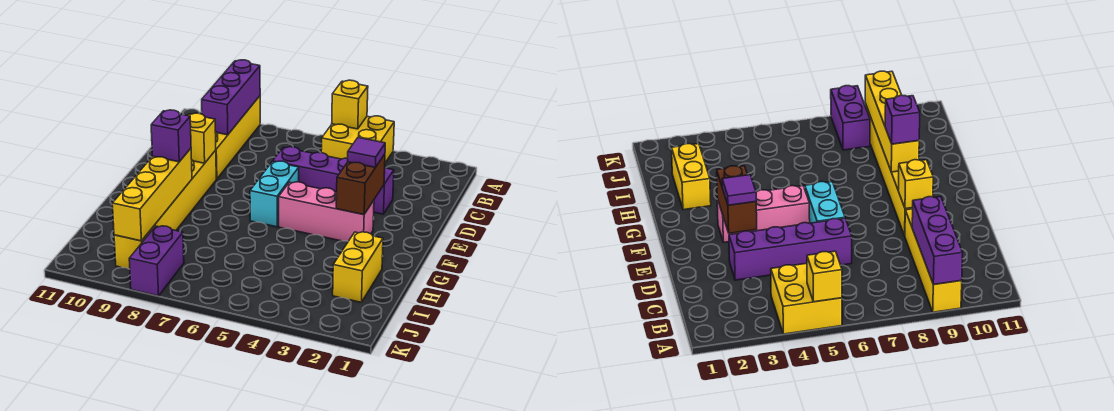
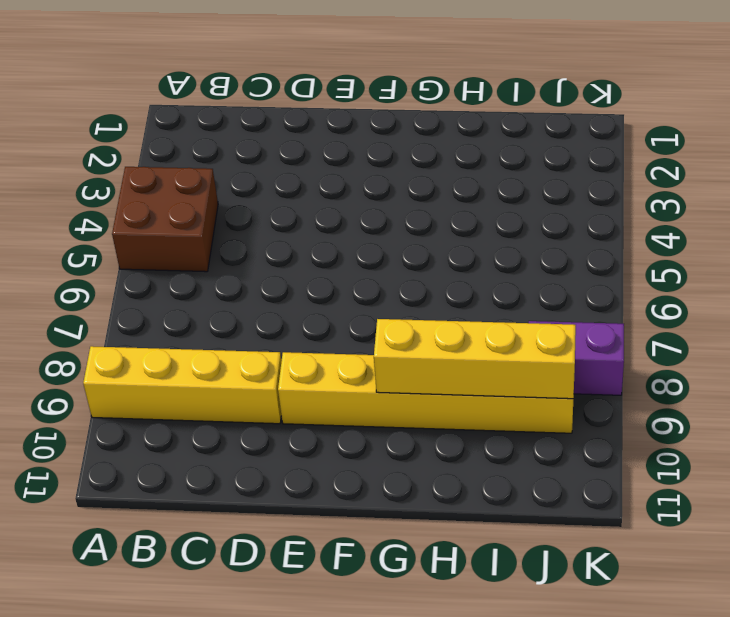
brown 2x2 brick [112,167,218,272] -> yellow 2x2 brick [321,116,394,163]
none -> purple 1x4 brick [273,147,394,214]
none -> cyan 1x2 brick [250,161,299,227]
none -> pink 1x3 brick [279,182,374,241]

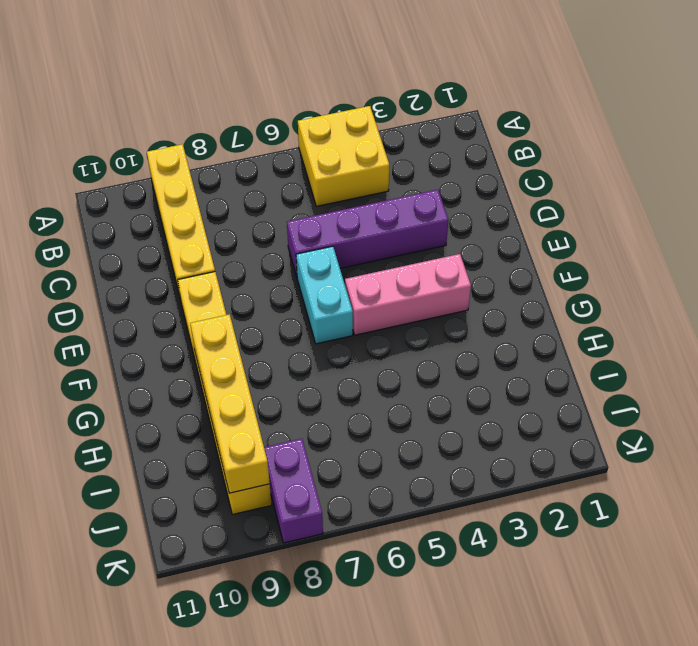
none -> yellow 1x2 brick [333,232,383,302]
none -> yellow 1x1 brick [332,80,368,129]
none -> purple 1x3 brick [202,60,260,135]

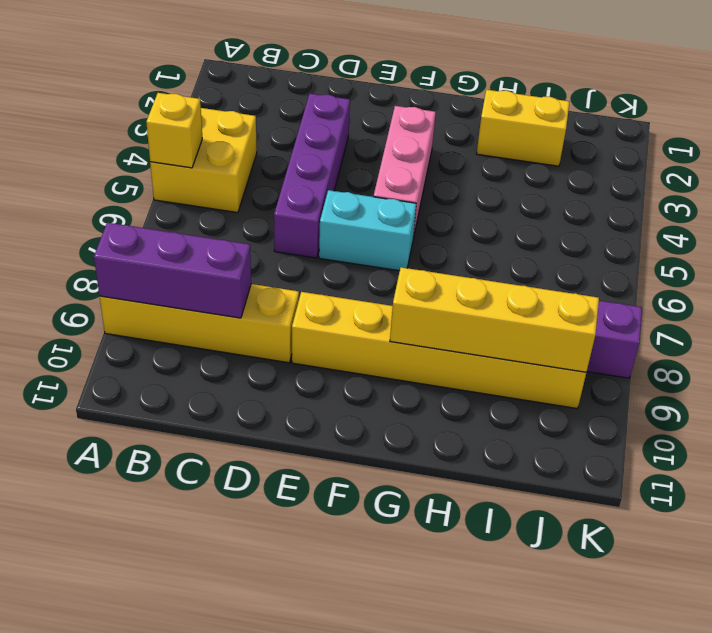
none -> brown 1x2 brick [336,154,385,215]
none -> yellow 1x1 brick [188,113,216,163]
none -> purple 1x1 tile [348,137,385,167]

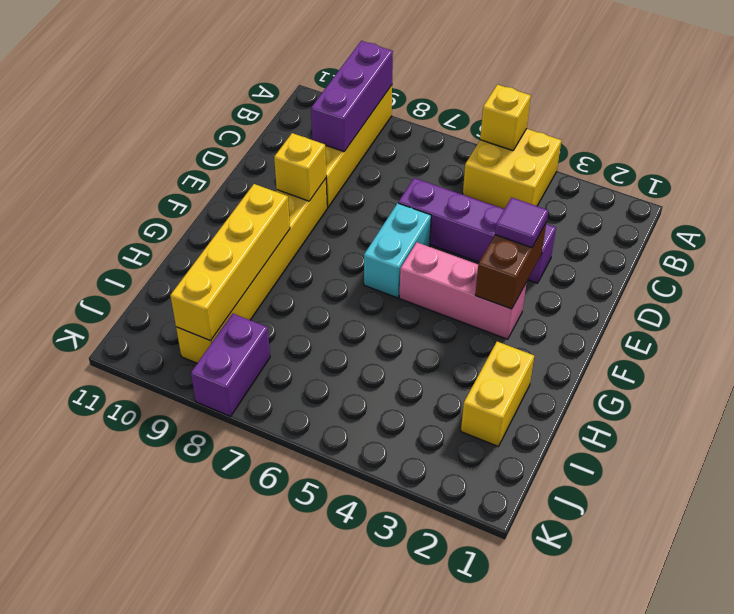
none -> purple 1x1 brick [151,110,191,162]

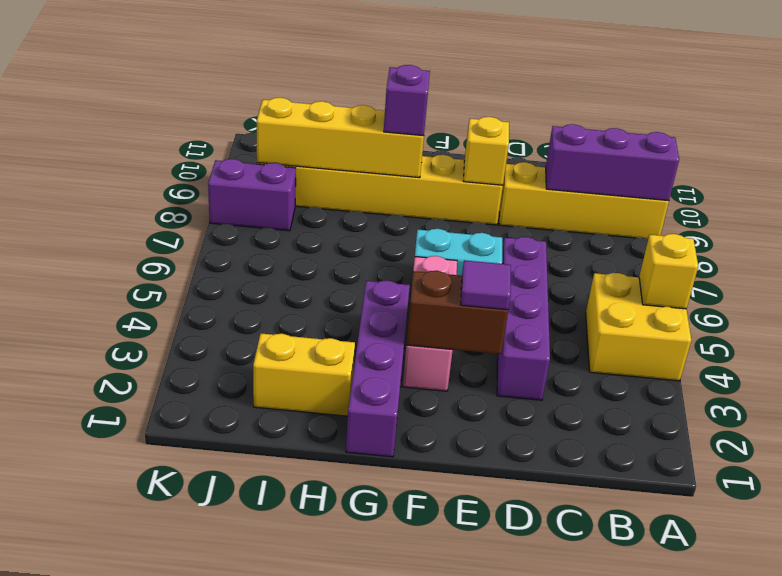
purple 1x4 brick [346,280,410,457] -> none

